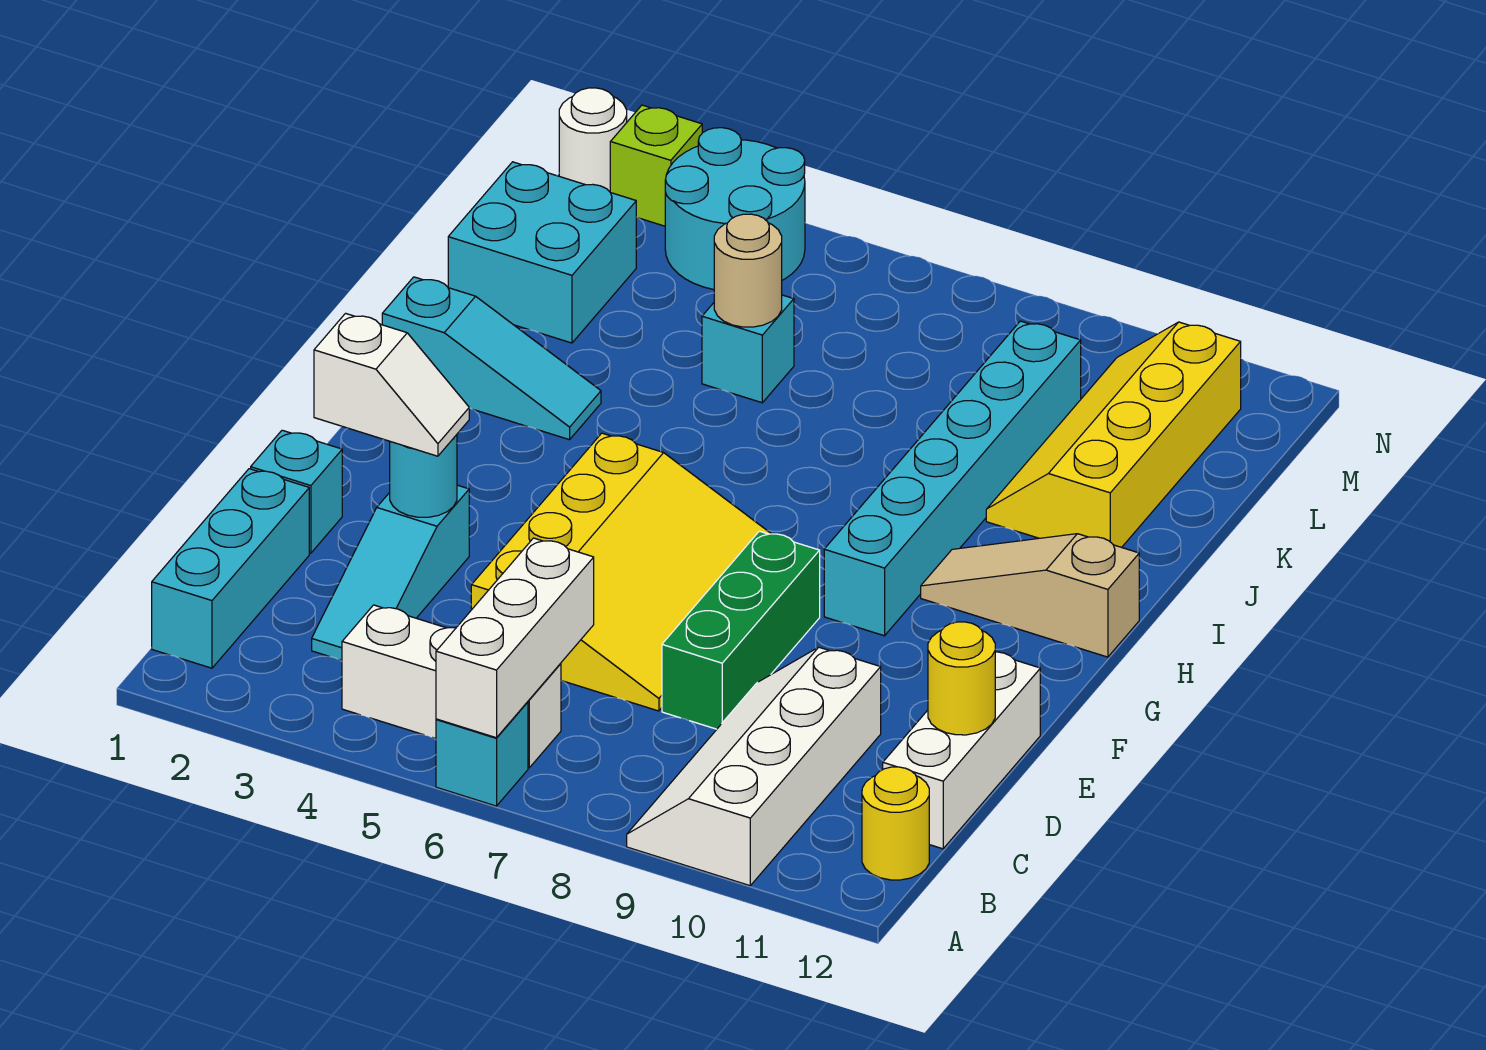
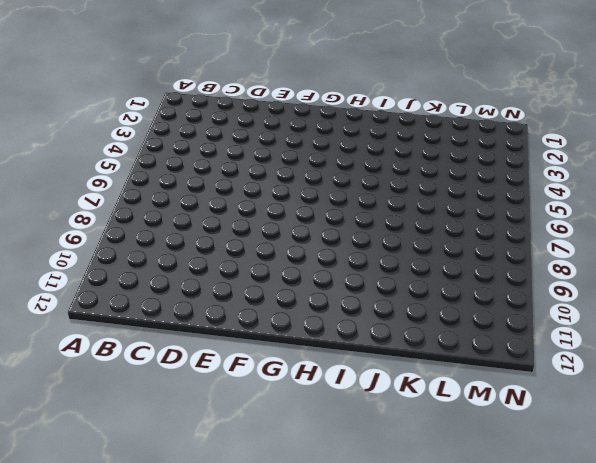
none -> cyan 1x1 brick [436,702,528,806]
none -> white 2x4 slope [627,647,881,886]
none -> cyan 1x3 brick [152,469,309,668]

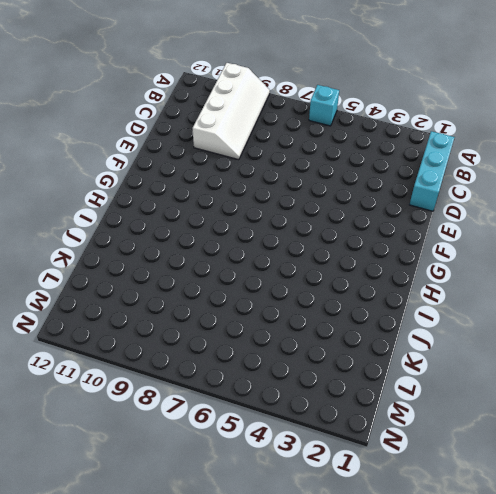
none -> white 1x3 brick [342,605,561,768]
none -> yellow 1x1 round brick [862,767,929,880]
none -> cyan 1x3 slope [312,485,469,660]

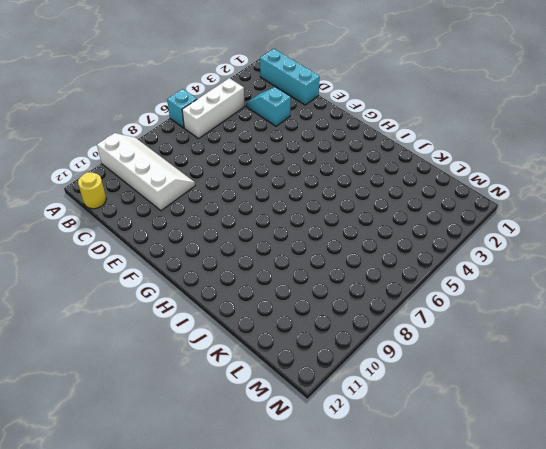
cyan 1x2 slope [246,87,291,126] -> cyan 1x3 slope [312,485,469,660]
none -> white 1x3 brick [883,652,1040,849]
none -> yellow 3x4 slope [471,433,771,711]
none -> green 1x3 brick [662,531,820,729]

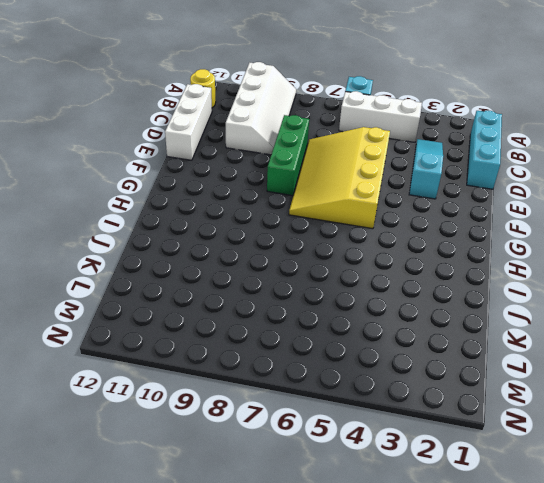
none -> cyan 1x1 brick [251,430,342,553]
none -> cyan 1x6 brick [824,321,1081,636]
none -> tan 1x3 slope [921,534,1139,657]

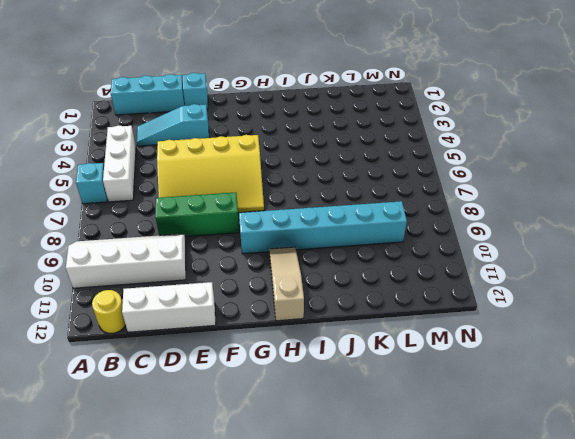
none -> cyan 1x3 slope [382,277,601,440]
none -> yellow 2x4 slope [986,322,1241,547]
none -> cyan 2x2 brick [448,162,636,343]

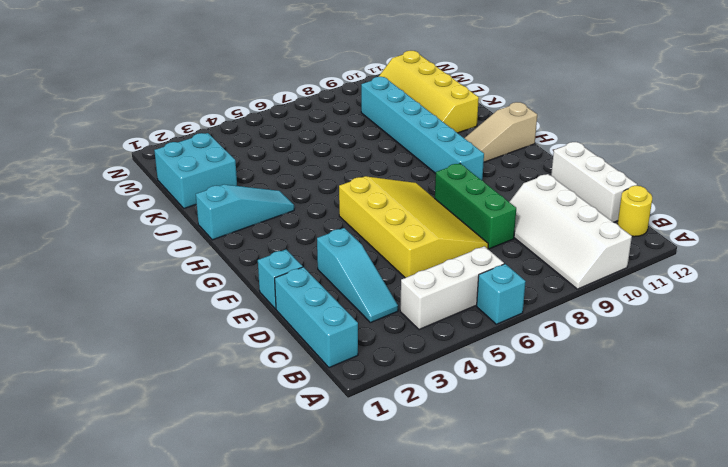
none -> cyan 1x1 brick [702,295,794,403]
none -> cyan 2x2 round brick [665,128,805,290]
none -> white 1x1 round brick [559,88,627,192]

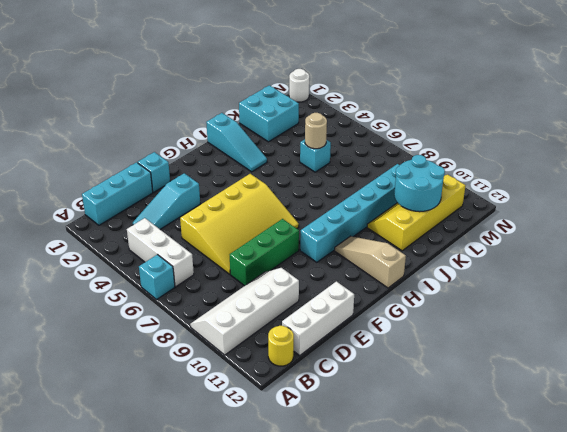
cyan 2x2 round brick [394,155,445,212] -> cyan 2x2 round brick moved to [665,128,805,290]
none -> lime 1x1 brick [610,105,702,226]
none -> white 1x3 brick [436,538,594,738]
none -> yellow 1x1 round brick [928,622,995,735]

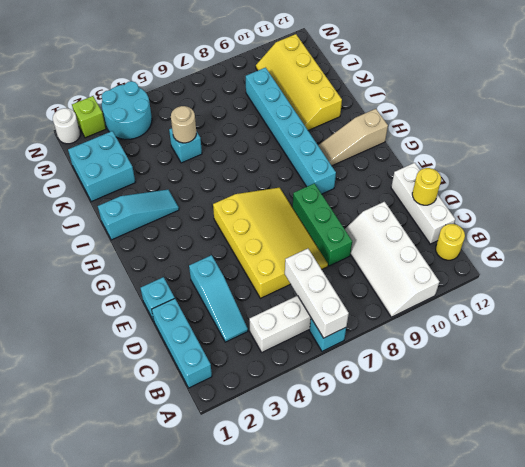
none -> cyan 1x1 round brick [390,435,457,517]
none -> white 1x2 slope [314,313,469,456]

